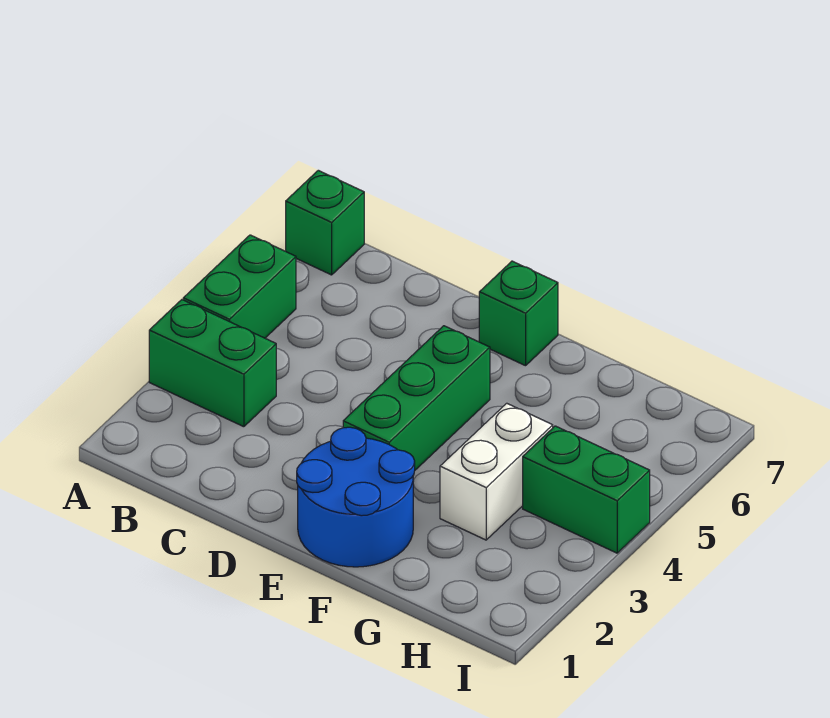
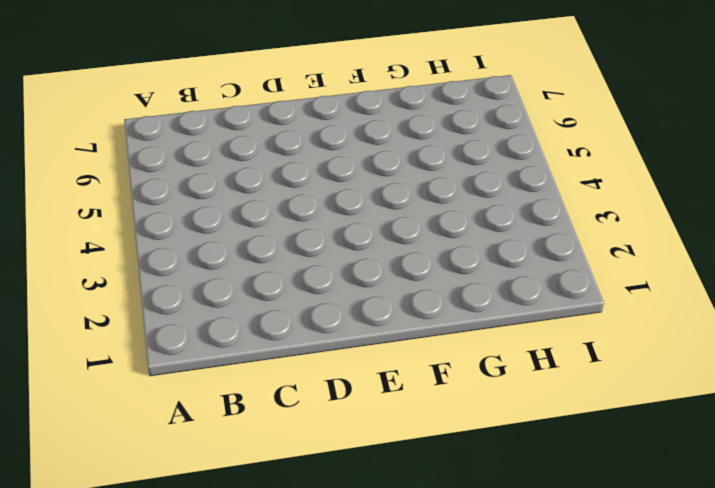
none -> green 1x2 brick [149,300,276,427]
none -> green 1x2 brick [183,235,296,338]

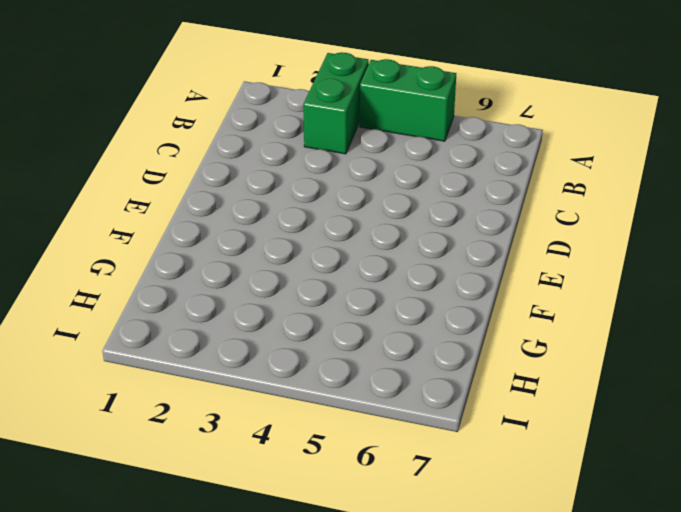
none -> green 1x1 brick [286,170,364,275]
none -> blue 2x2 round brick [297,427,415,567]

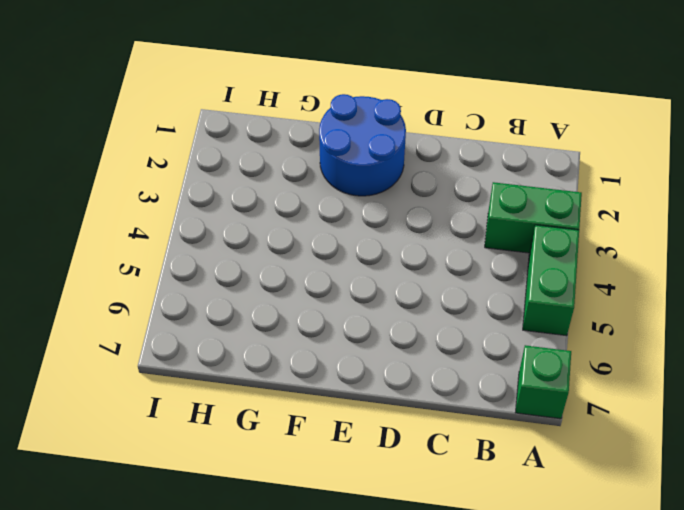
none -> green 1x3 brick [343,326,490,470]
none -> green 1x1 brick [479,261,558,366]

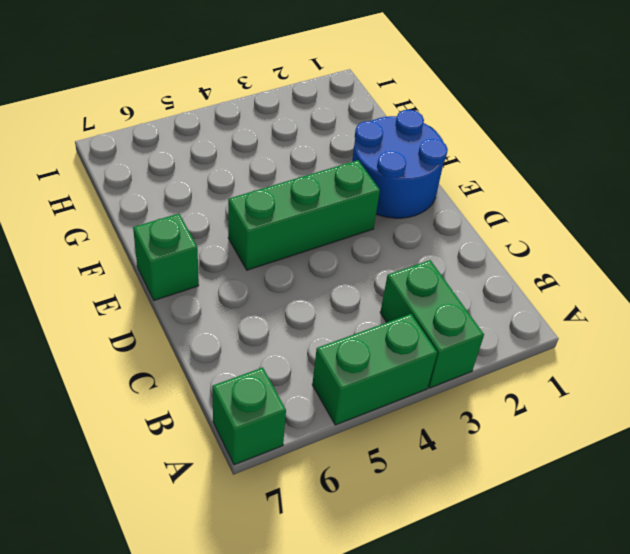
none -> white 1x2 brick [440,403,553,540]
none -> green 1x2 brick [523,426,650,553]

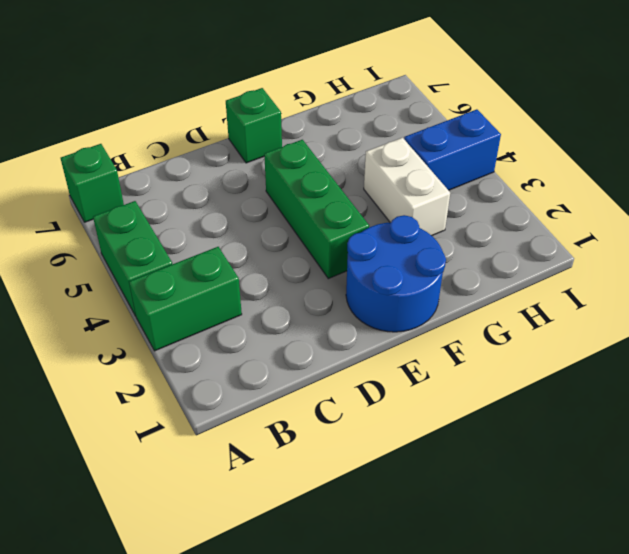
blue 1x2 brick [404,109,501,190] -> green 1x2 brick [523,426,650,553]

